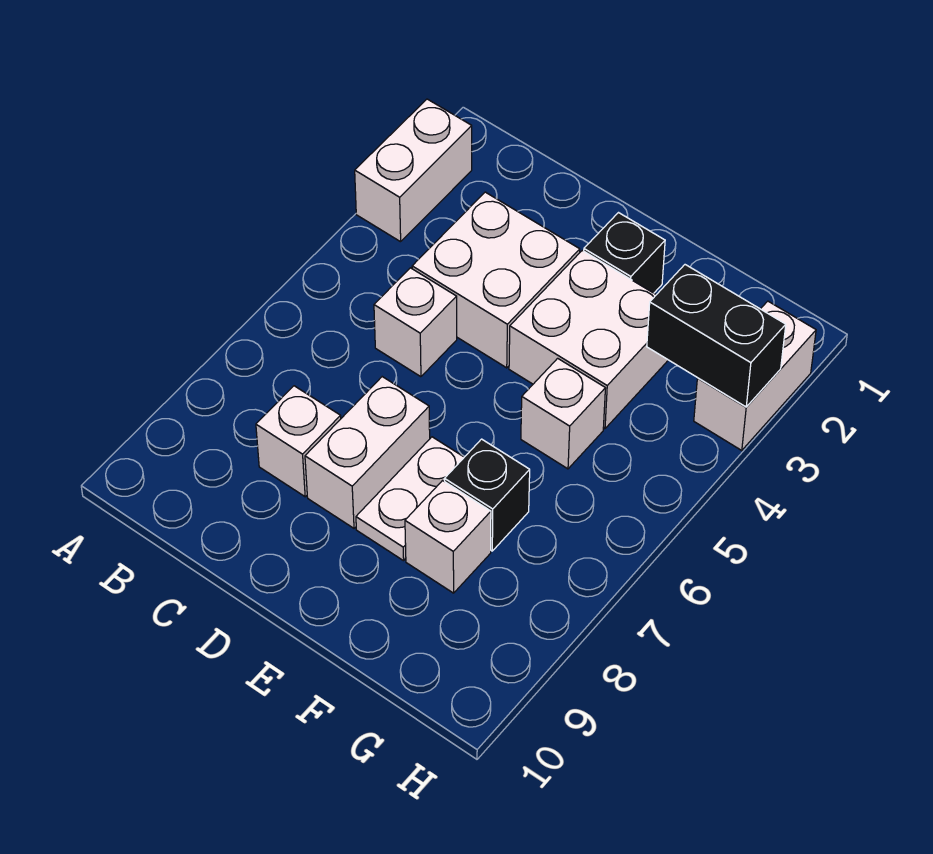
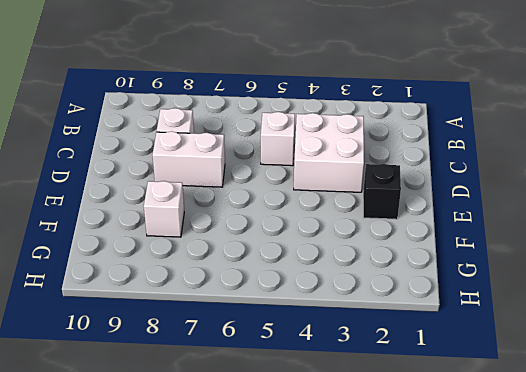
none -> white 1x2 brick [355,99,472,242]
none -> white 2x2 brick [509,250,668,429]
none -> white 1x2 plate [356,437,464,561]

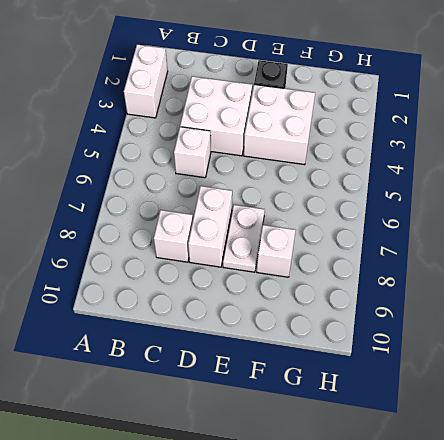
none -> white 1x1 brick [521,358,605,469]
none -> black 1x1 brick [444,439,530,551]
none -> white 1x2 brick [694,301,816,451]

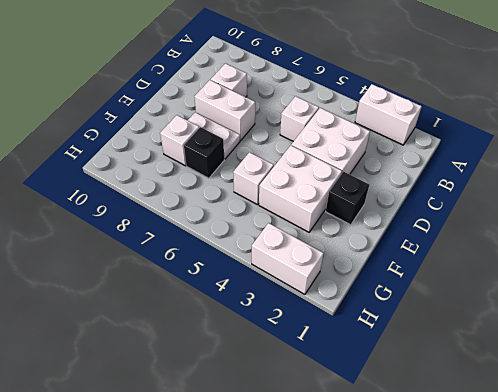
none -> black 1x2 brick [647,265,786,407]

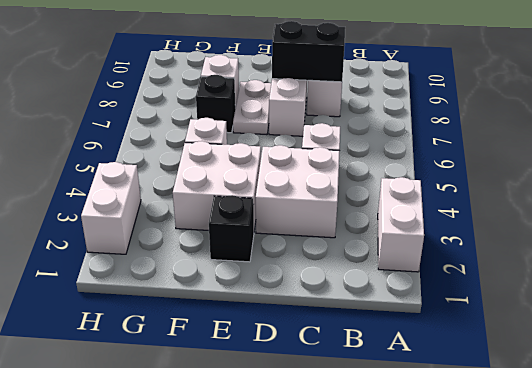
black 1x2 brick [272,21,345,82] -> black 1x2 brick moved to [647,265,786,407]

